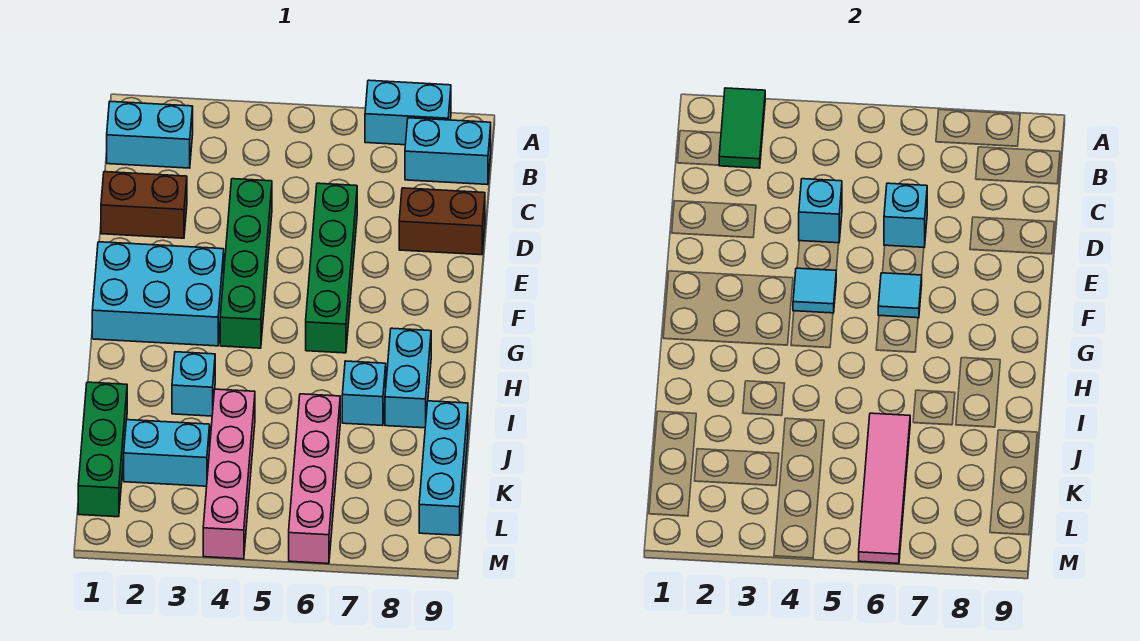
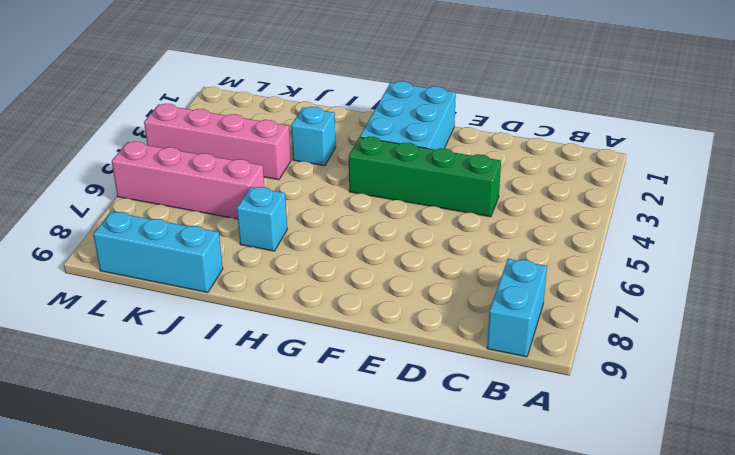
none -> cyan 1x2 brick [365,80,451,145]
none -> cyan 1x2 brick [107,101,193,168]
none -> brown 1x2 brick [101,172,187,238]

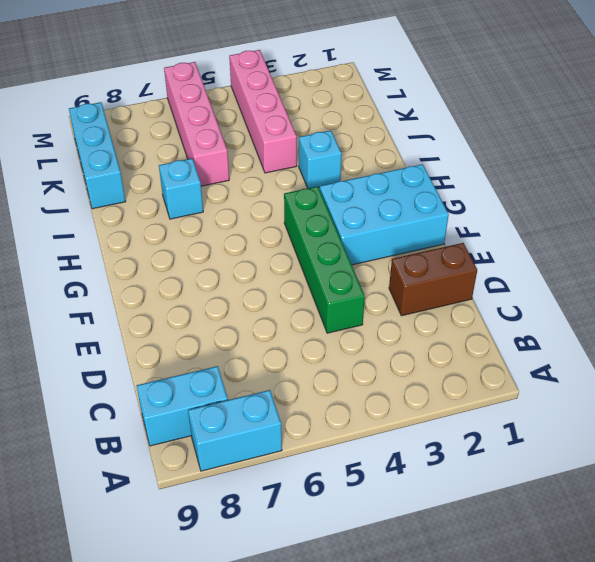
none -> cyan 1x2 brick [107,101,193,168]
none -> green 1x4 brick [306,183,357,353]
none -> brown 1x2 brick [399,188,485,255]

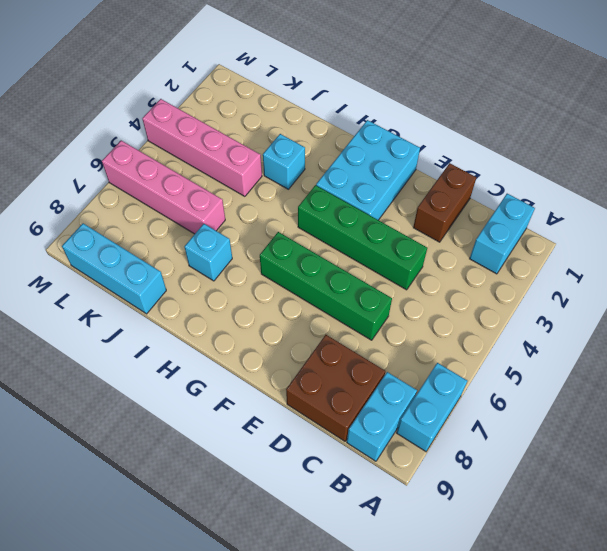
brown 2x2 brick [286,335,385,441] -> brown 1x2 brick [399,188,485,255]
none -> cyan 1x2 brick [385,328,431,428]
none -> green 1x3 brick [78,382,127,517]
none -> cyan 1x2 brick [124,420,210,486]

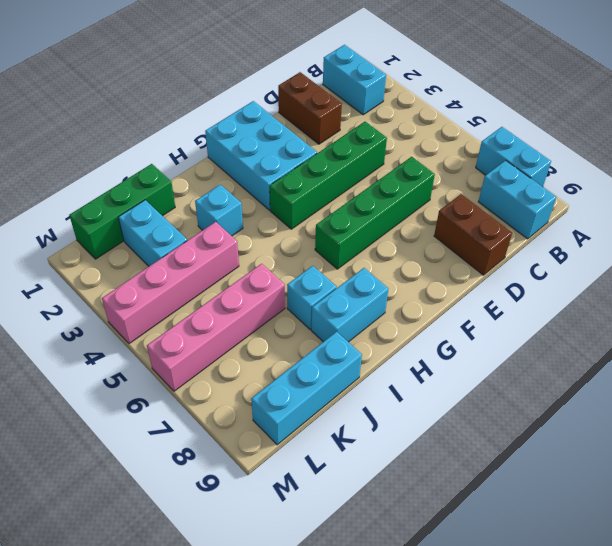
none -> green 1x2 tile [719,88,765,168]
none -> cyan 1x1 brick [799,179,842,243]
none -> cyan 1x1 brick [884,183,927,247]

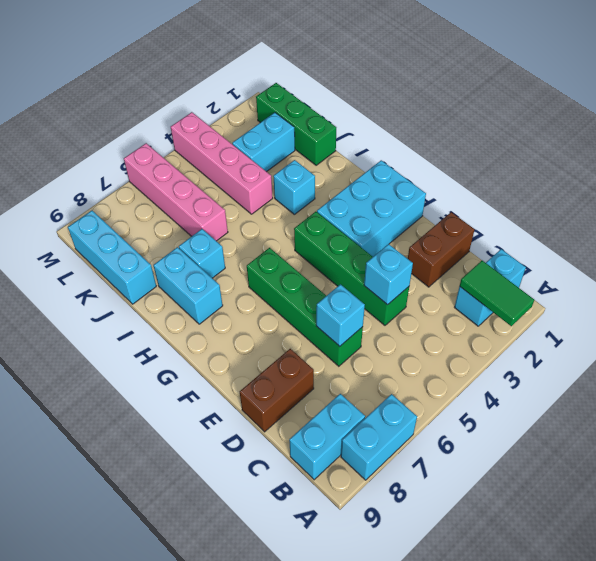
none -> cyan 1x1 tile [793,268,836,313]
none -> cyan 1x1 tile [878,273,922,318]
none -> pink 1x4 tile [859,413,910,564]

